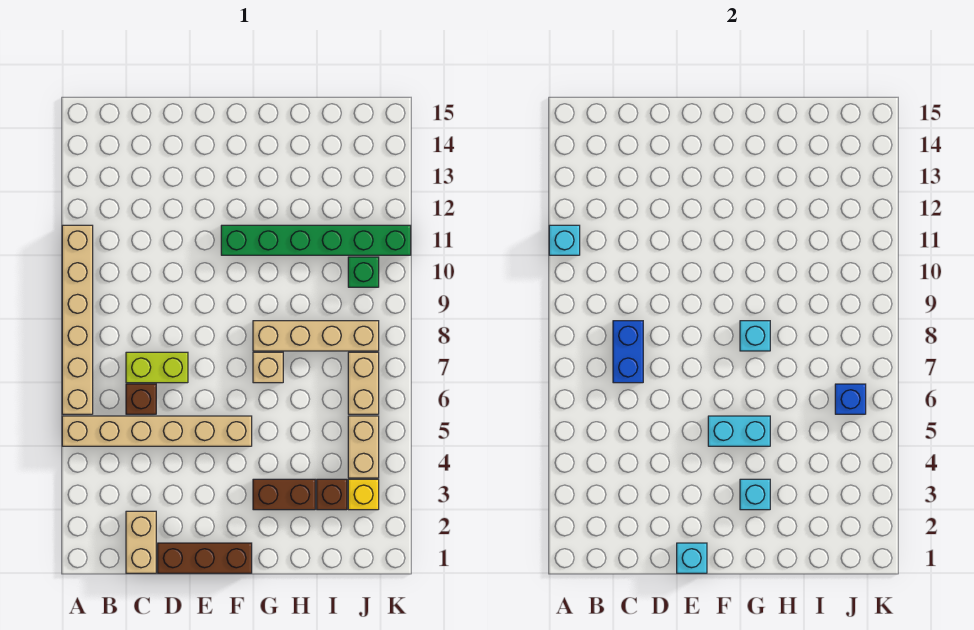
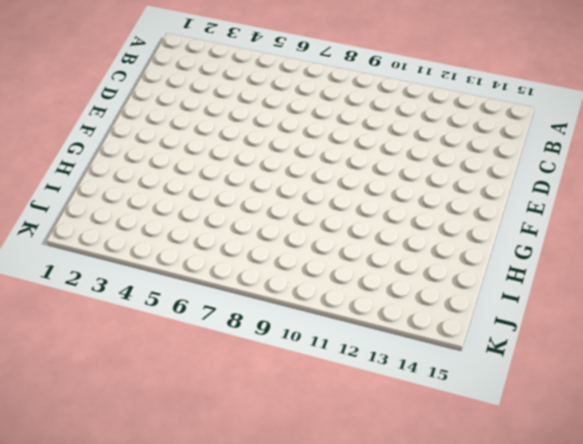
none -> tan 1x6 brick [62,416,252,446]
none -> tan 1x6 brick [62,225,93,414]
none -> tan 1x2 brick [126,511,156,573]

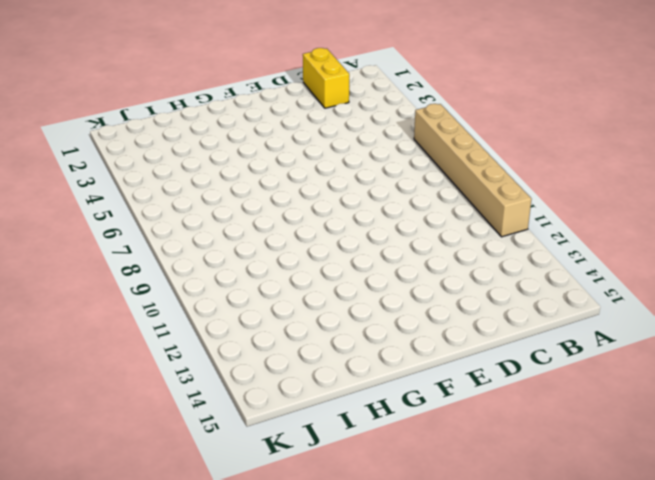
yellow 1x2 brick [303,48,349,108] -> tan 1x2 brick [126,511,156,573]
none -> tan 1x6 brick [62,416,252,446]
none -> brown 1x1 brick [126,384,156,414]
none -> lime 1x2 brick [126,352,188,383]

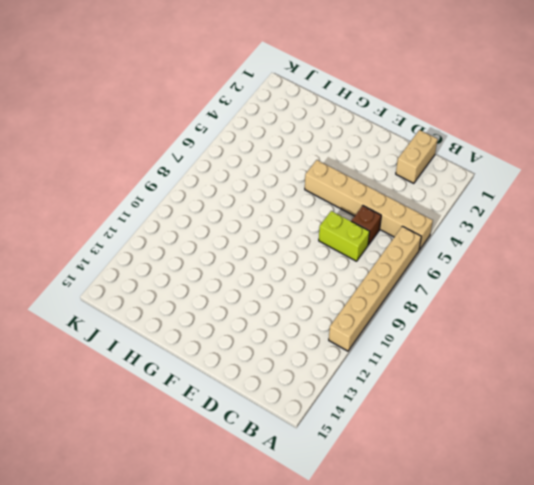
none -> brown 1x3 brick [158,543,252,573]
none -> green 1x6 brick [221,225,411,255]
none -> brown 1x2 brick [253,479,315,510]

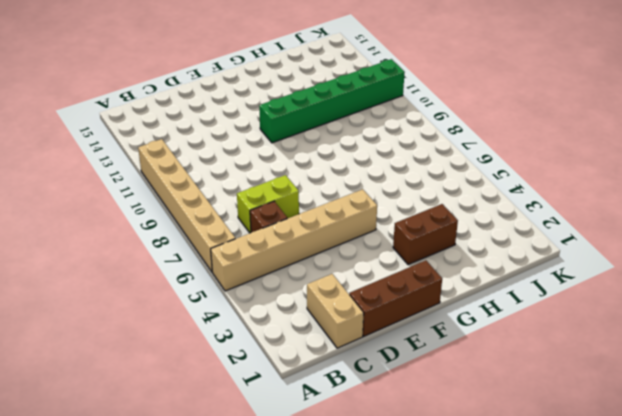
none -> tan 1x1 brick [253,352,283,383]
none -> tan 1x4 brick [253,321,379,351]
none -> brown 1x1 brick [317,479,347,510]

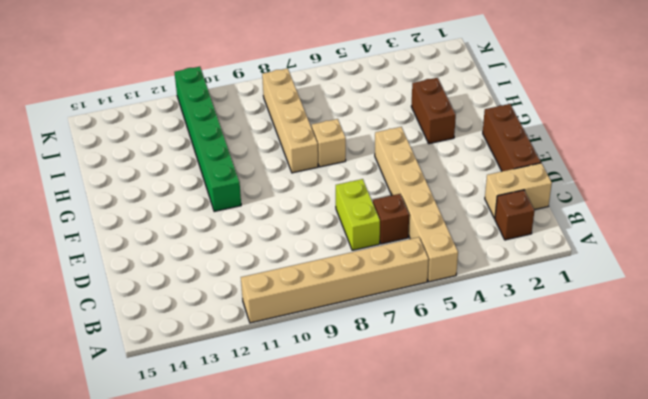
brown 1x1 brick [495,190,535,240] -> brown 1x1 brick moved to [317,479,347,510]
none -> yellow 1x1 brick [348,479,379,510]
none -> tan 1x2 brick [348,416,379,478]
none -> tan 1x2 brick [348,352,379,414]

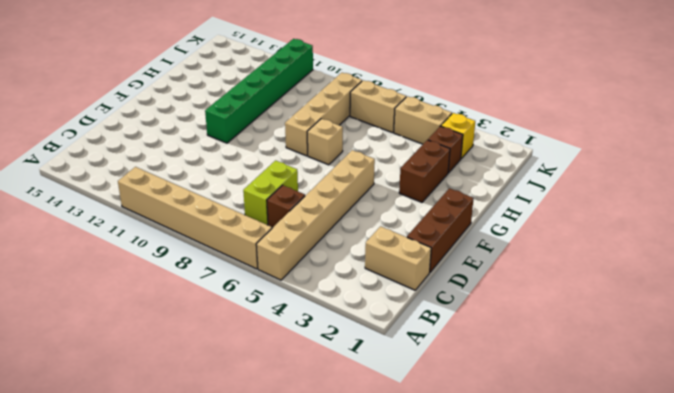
none -> green 1x1 brick [348,257,379,287]
none -> cyan 1x1 brick [549,225,580,255]
none -> blue 1x2 brick [613,321,643,383]

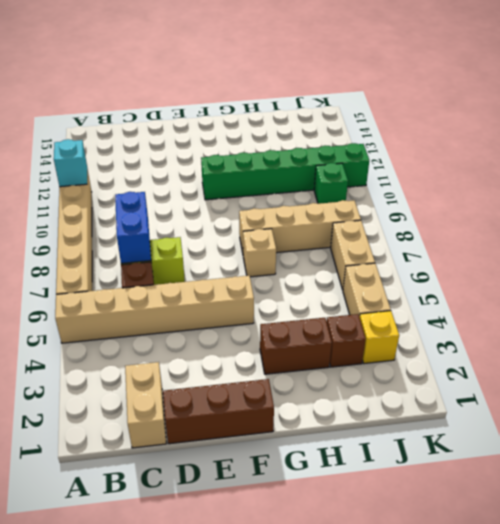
none -> cyan 1x1 brick [677,543,707,573]
none -> cyan 1x2 brick [708,416,770,446]
none -> cyan 1x1 brick [740,479,770,510]

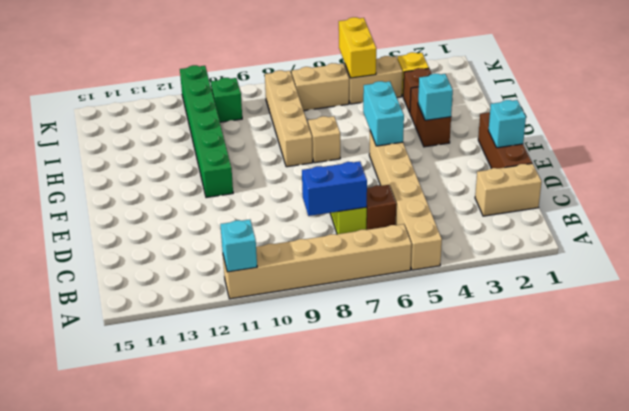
yellow 1x2 brick [339,17,376,78] -> none
none -> cyan 1x1 brick [740,321,770,351]
none -> blue 1x1 brick [835,384,866,414]

